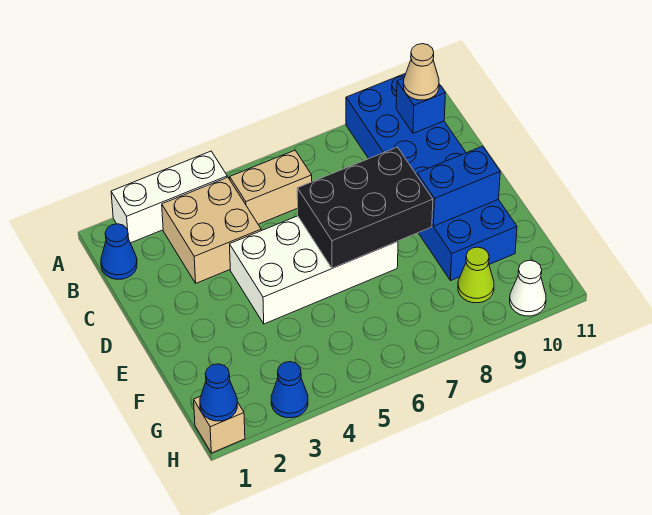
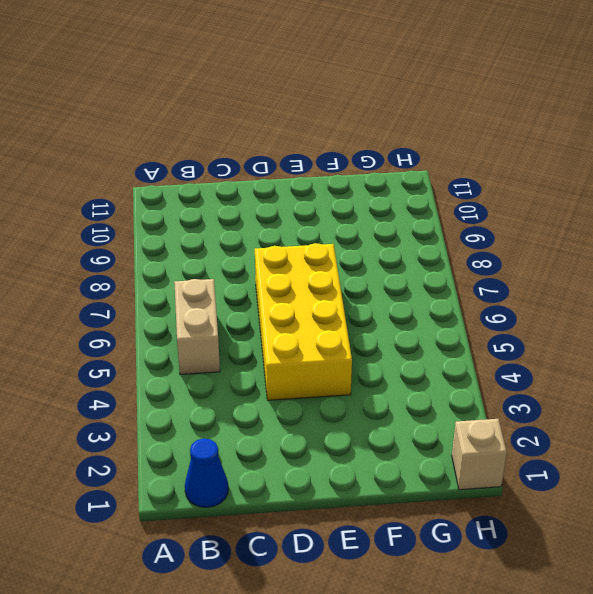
yellow 2x4 brick [255,243,352,400] -> white 2x4 brick [230,216,398,324]
none -> white 1x3 brick [111,151,227,243]
none -> blue 2x6 brick [346,74,517,281]
none -> tan 2x2 brick [162,177,261,283]

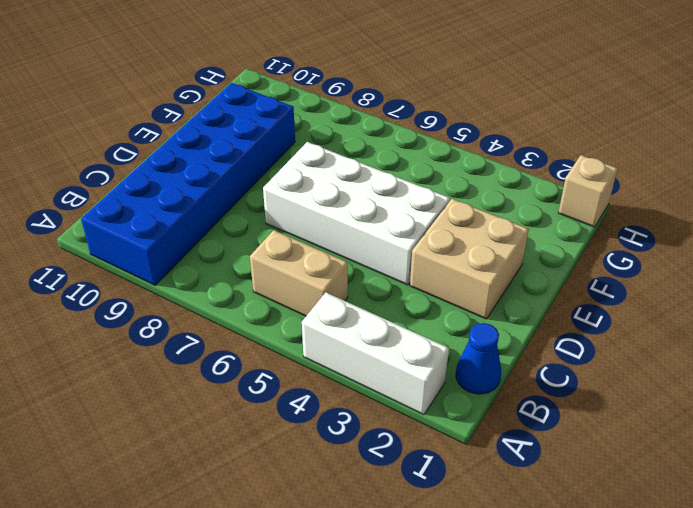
tan 2x2 brick [410,199,529,319] -> tan 2x2 brick moved to [162,177,261,283]
none -> lime 1x1 cone [458,247,494,303]
none -> blue 1x1 cone [271,362,308,418]
none -> white 1x1 cone [510,260,546,316]

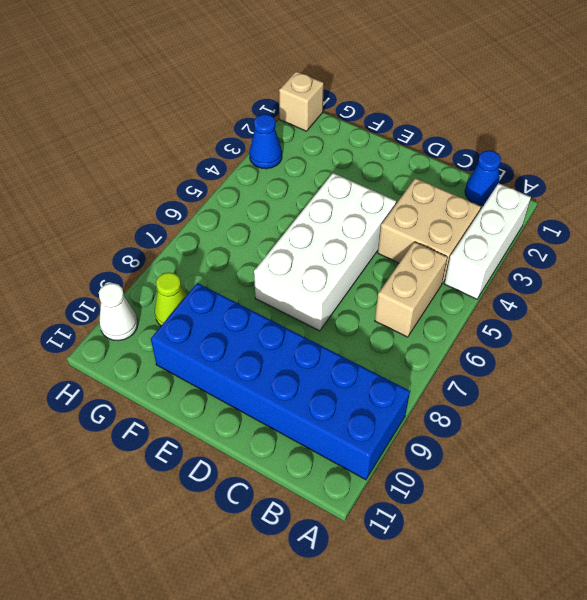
none -> blue 1x1 brick [396,78,445,133]
none -> black 2x3 brick [297,147,433,268]
none -> blue 1x2 brick [417,146,500,226]

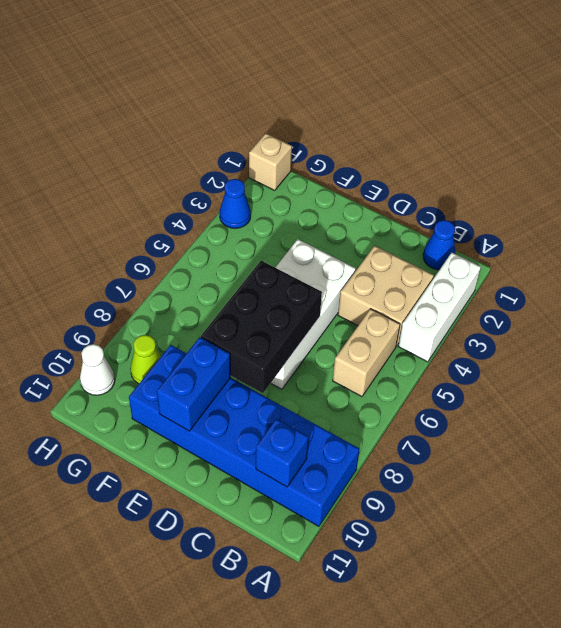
none -> blue 1x1 cone [200,364,237,421]
none -> tan 1x1 cone [403,44,439,100]

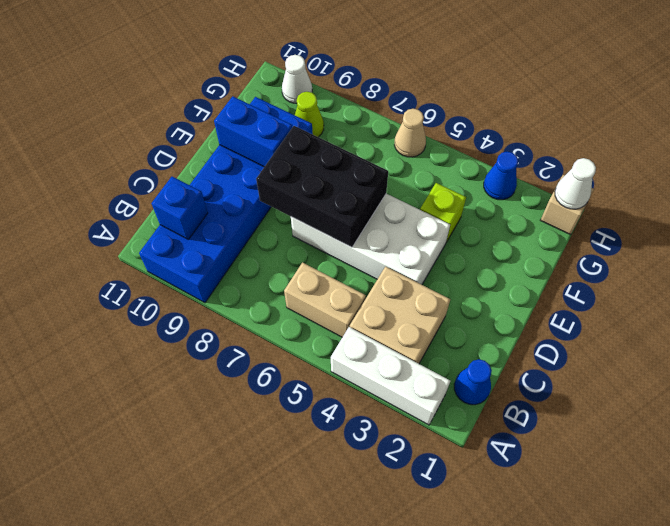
lime 1x1 brick [420,183,466,242] -> none
white 1x1 cone [555,158,596,209] -> blue 1x1 cone [200,364,237,421]
tan 1x1 cone [395,109,426,157] -> tan 1x1 cone moved to [403,44,439,100]

